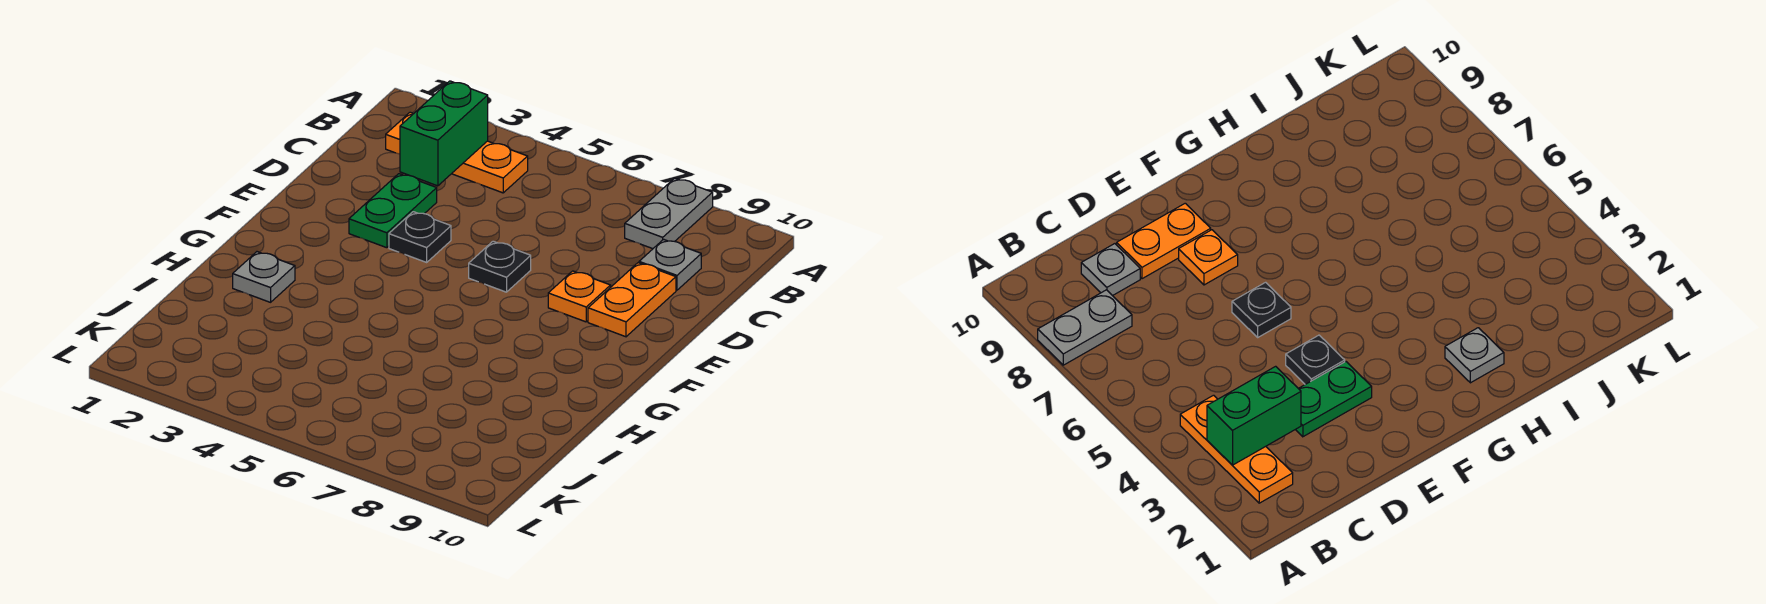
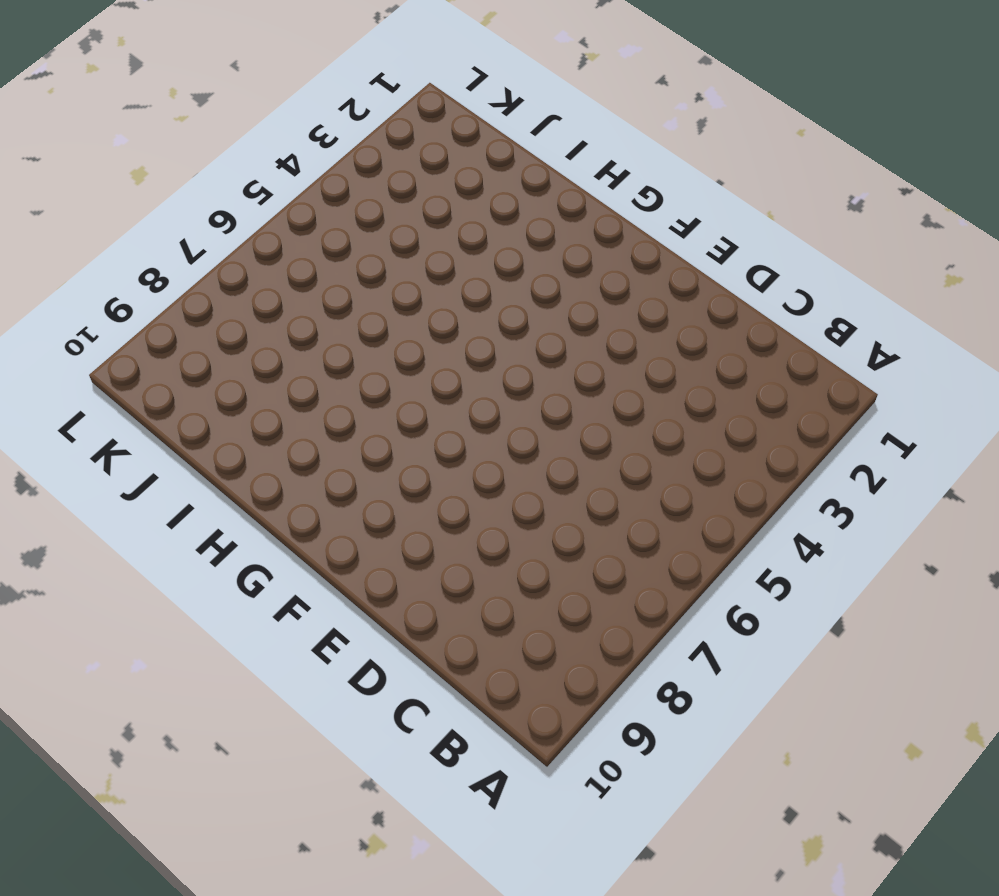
none -> grey 1x2 plate [625,178,713,249]
none -> orange 1x3 plate [386,112,528,193]

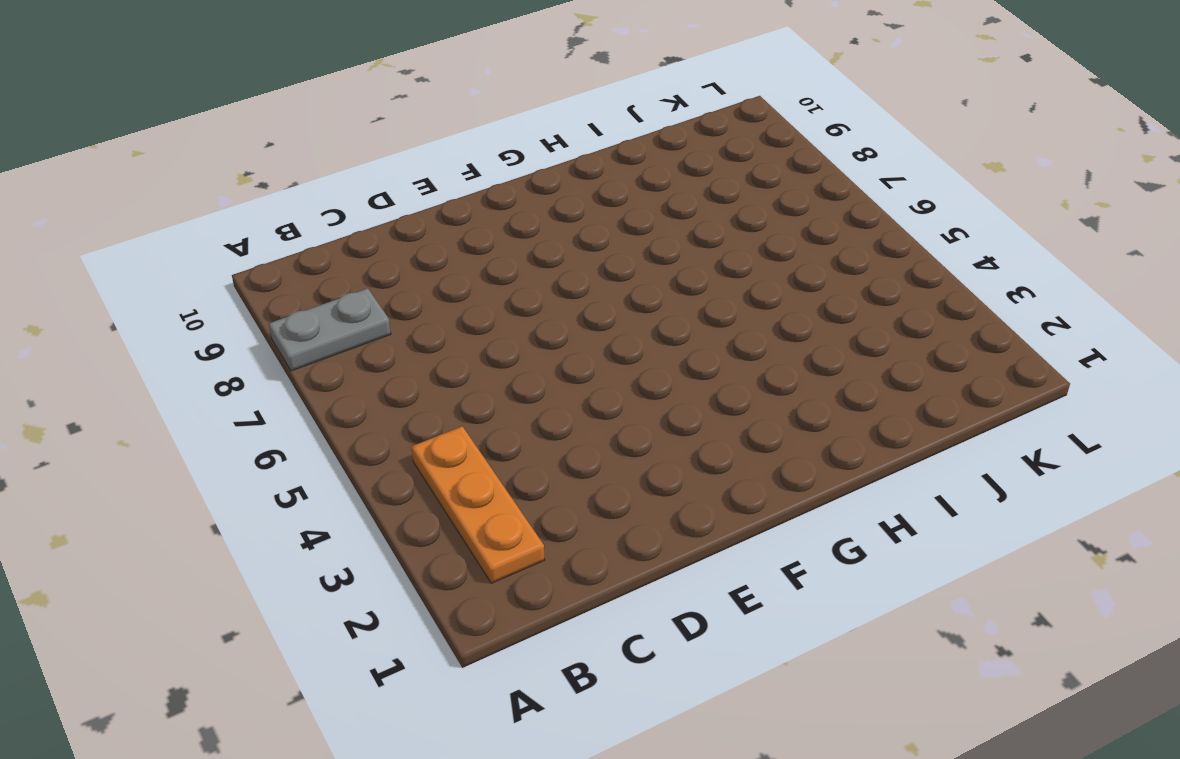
none -> grey 1x1 plate [639,239,701,290]
none -> green 1x2 plate [349,174,437,248]

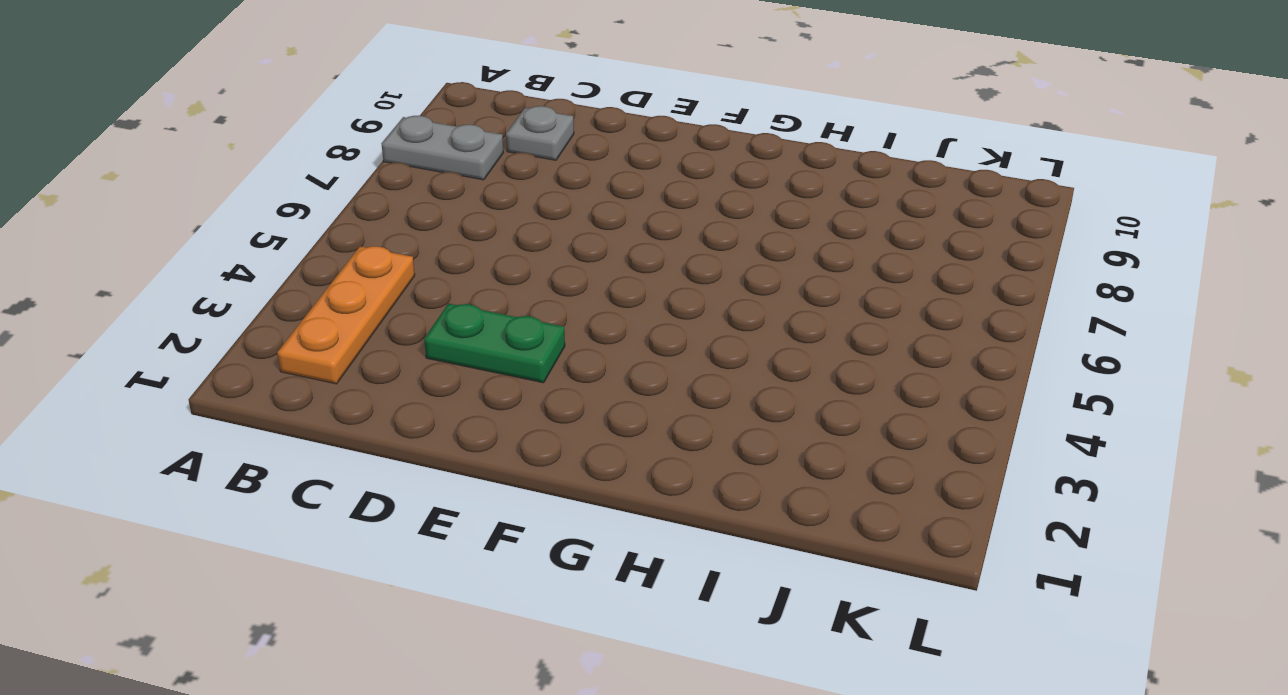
none -> orange 1x2 plate [588,263,676,337]
none -> black 1x1 plate [389,212,451,262]

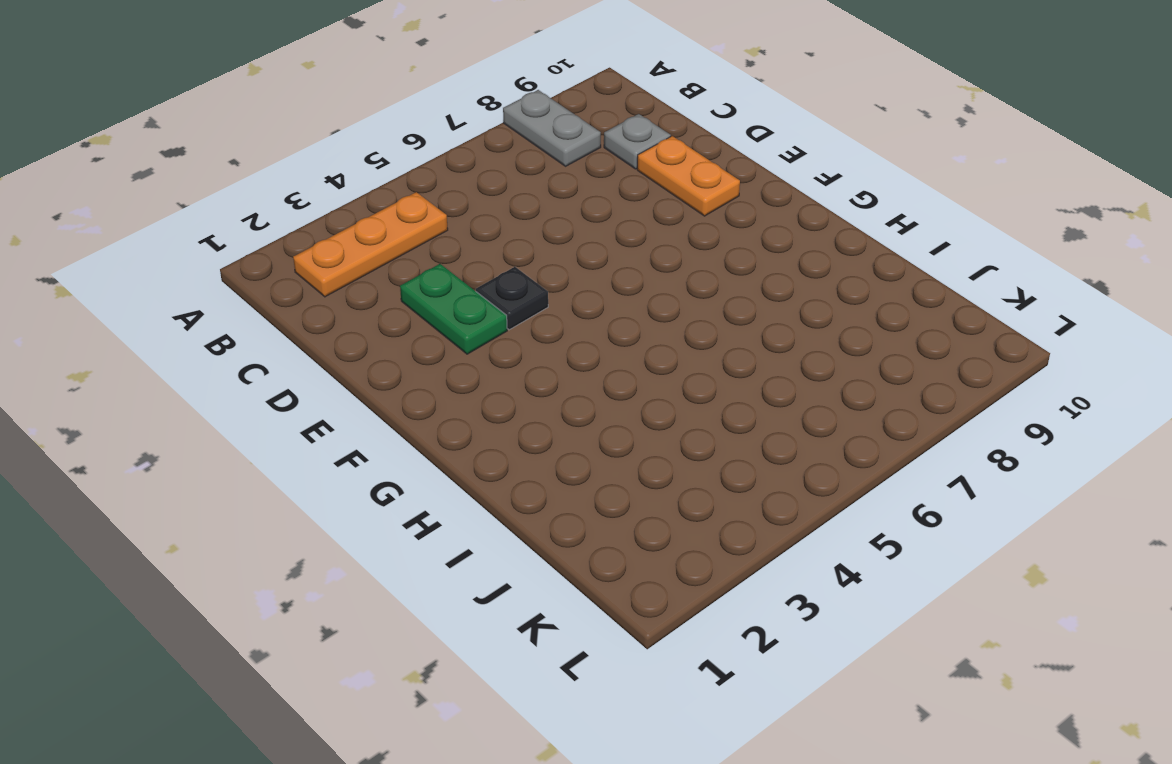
none -> black 1x1 plate [469,241,531,292]
none -> orange 1x1 plate [548,271,611,322]

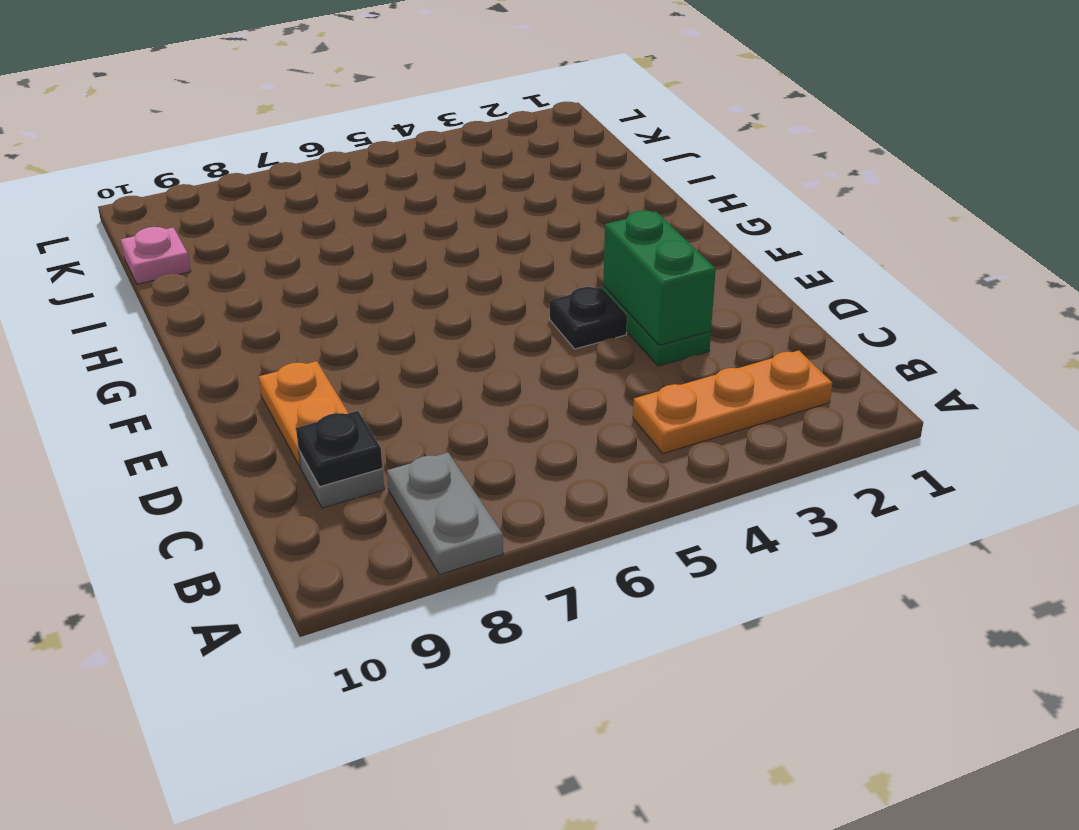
black 1x1 plate [296,411,383,487] -> black 1x1 plate moved to [469,241,531,292]
green 1x2 brick [603,211,716,346] -> green 1x2 brick moved to [400,81,488,186]
pink 1x1 plate [121,227,191,284] -> none
none -> orange 1x1 plate [548,271,611,322]
none -> grey 1x1 plate [233,252,295,302]

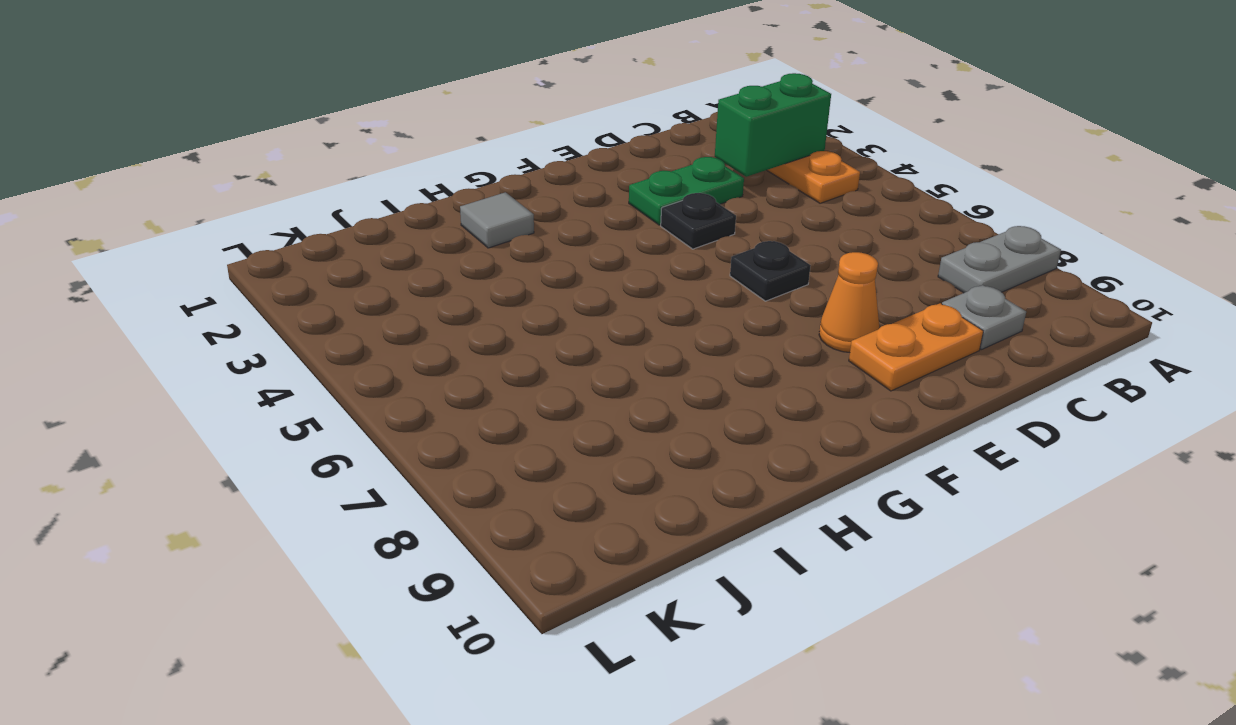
orange 1x1 cone [819,252,879,352] -> orange 1x1 plate [548,271,611,322]
grey 1x1 tile [460,192,534,248] -> grey 1x1 plate [233,252,295,302]

